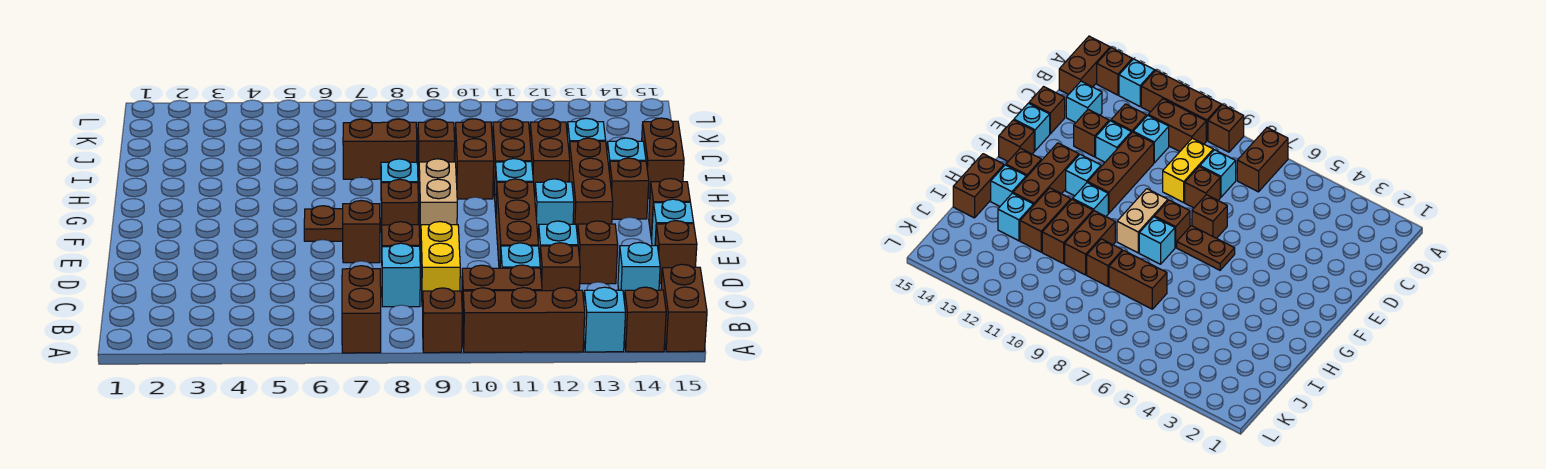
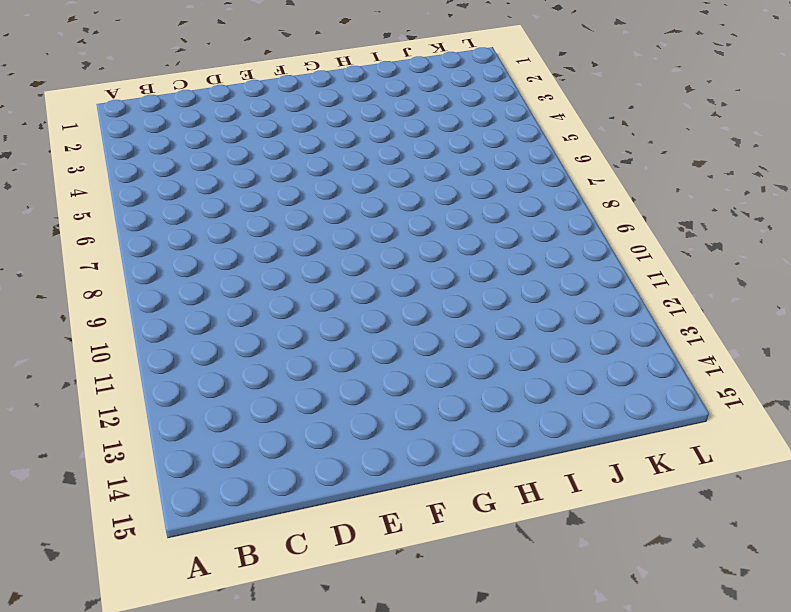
none -> brown 1x2 brick [342,266,381,353]
none -> brown 1x1 brick [423,288,462,353]
none -> brown 1x3 brick [462,288,585,352]
none -> cyan 1x1 brick [584,287,626,352]

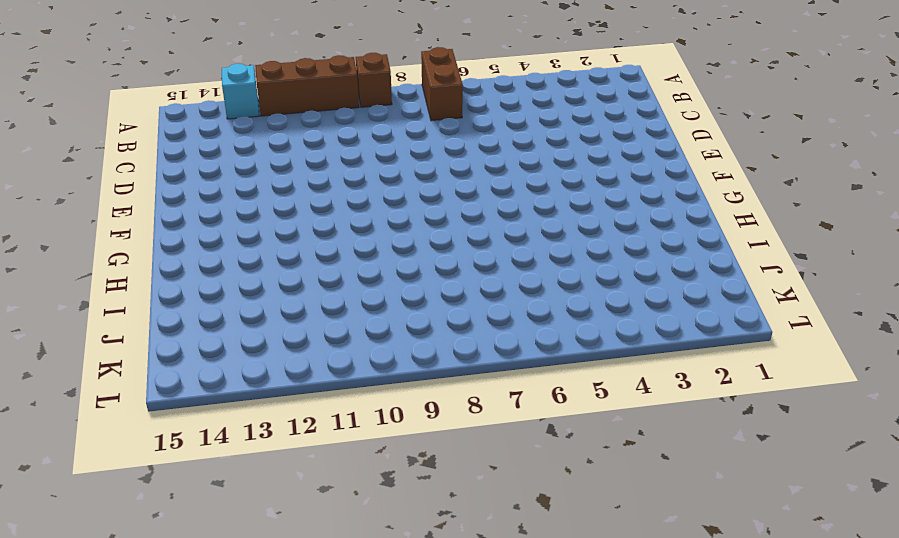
none -> brown 1x1 brick [624,287,666,352]
none -> brown 1x2 brick [661,264,707,352]
none -> brown 1x2 brick [462,265,542,325]
none -> cyan 1x1 brick [382,243,420,307]

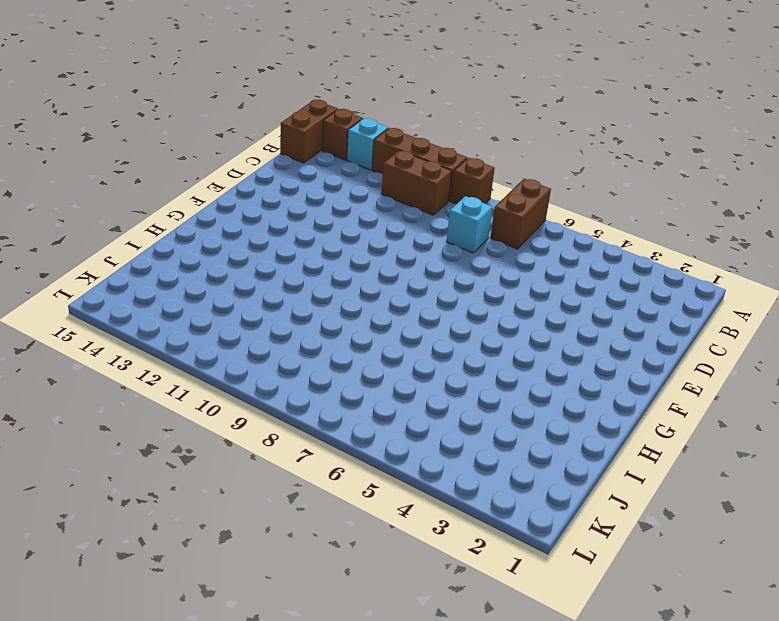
none -> yellow 1x2 brick [421,222,460,307]
none -> cyan 1x1 brick [500,243,540,268]
none -> brown 1x1 brick [540,243,580,291]
none -> cyan 1x1 brick [618,242,660,300]

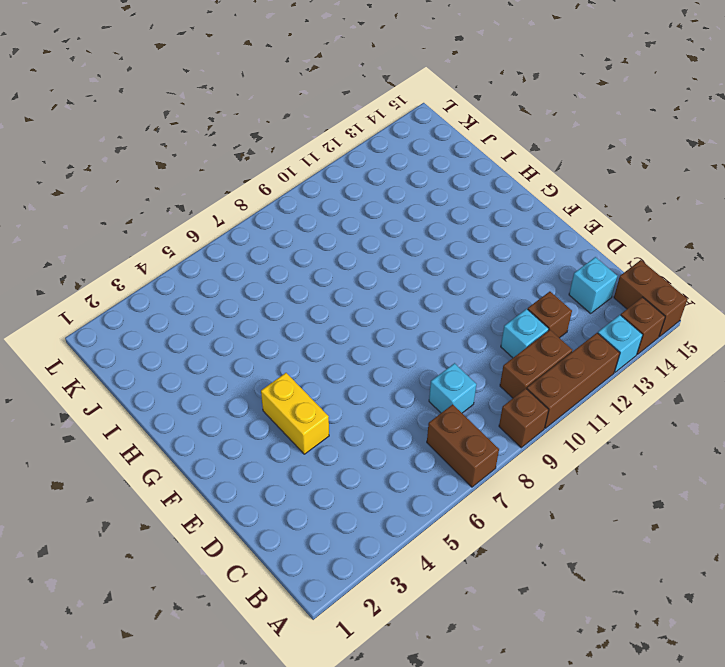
yellow 1x2 brick [261,373,329,454] -> yellow 1x2 brick moved to [421,222,460,307]
none -> brown 1x1 brick [382,222,420,247]
none -> brown 1x3 brick [496,179,539,268]
none -> cyan 1x1 brick [538,221,578,257]
none -> brown 1x1 brick [577,221,618,284]

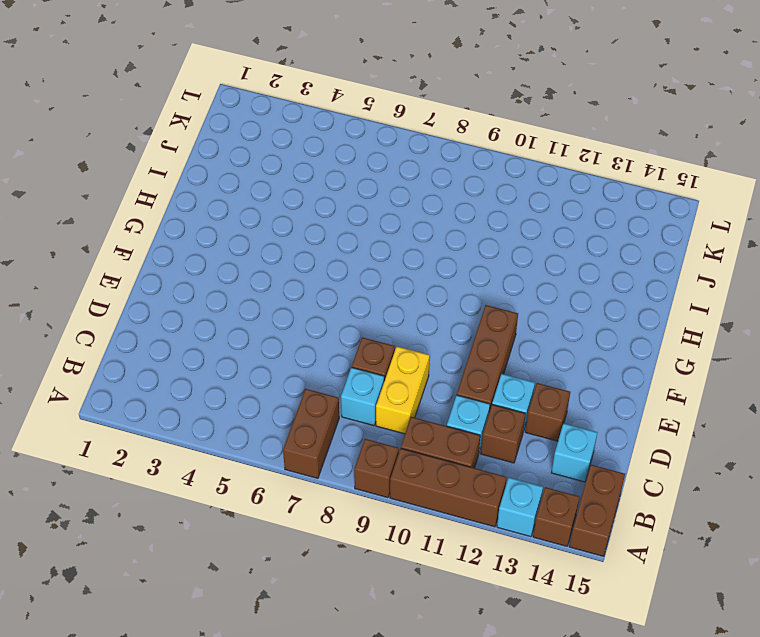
none -> brown 1x1 brick [655,221,697,283]
none -> brown 1x1 brick [343,201,380,263]
none -> cyan 1x1 brick [651,199,694,246]
none -> brown 1x2 plate [304,206,343,241]

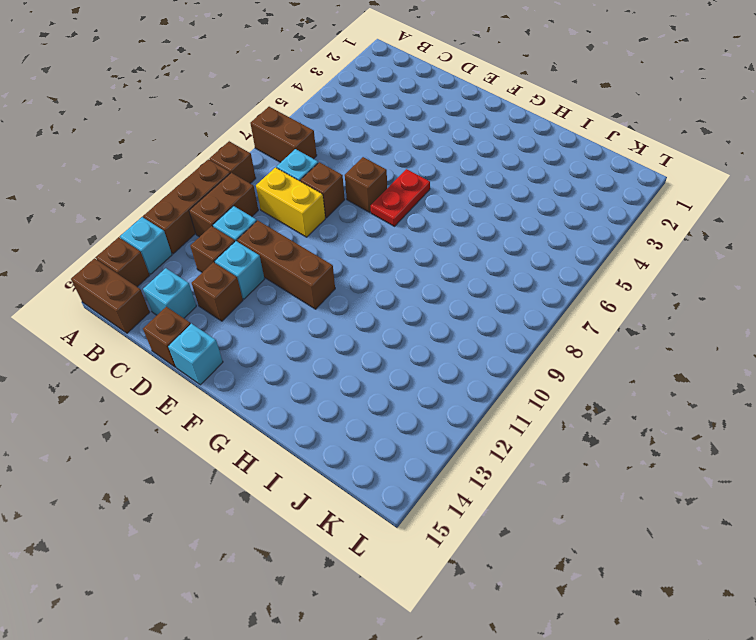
red 1x2 plate [371,169,430,226] -> brown 1x2 plate [304,206,343,241]
none -> brown 1x1 brick [381,179,419,232]
none -> tan 1x2 brick [419,159,457,241]
none -> cyan 1x1 brick [535,179,574,233]
none -> brown 1x3 brick [569,138,613,236]

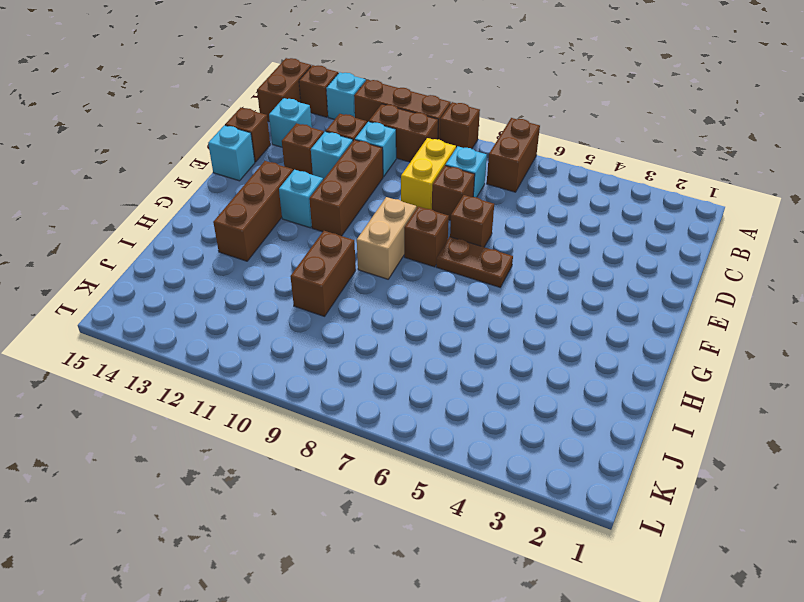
none -> brown 1x1 brick [649,179,690,240]
none -> cyan 1x1 brick [381,159,418,183]
none -> cyan 1x1 brick [495,159,533,212]
none -> brown 1x1 brick [609,158,649,219]

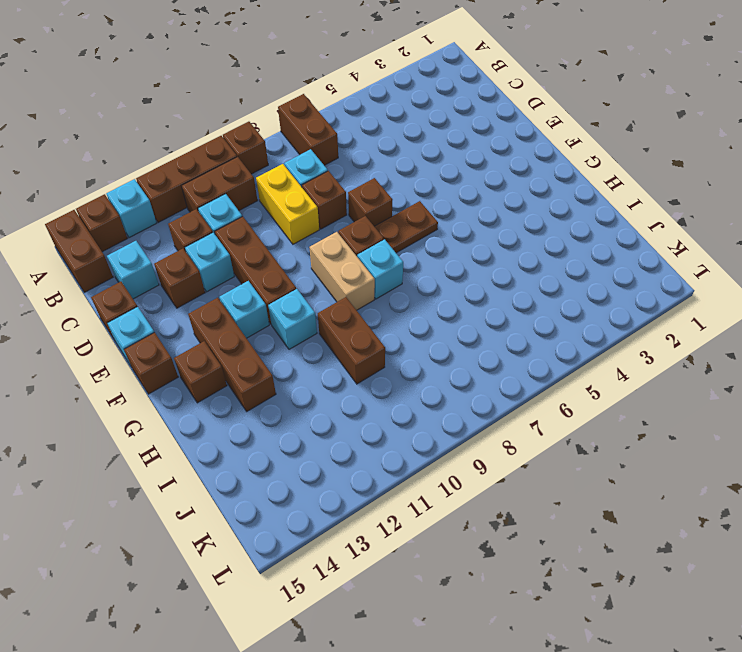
none -> brown 1x2 brick [493,119,532,196]
none -> brown 1x2 brick [530,119,570,195]
none -> cyan 1x1 brick [607,138,646,170]
none -> brown 1x2 brick [642,118,684,198]

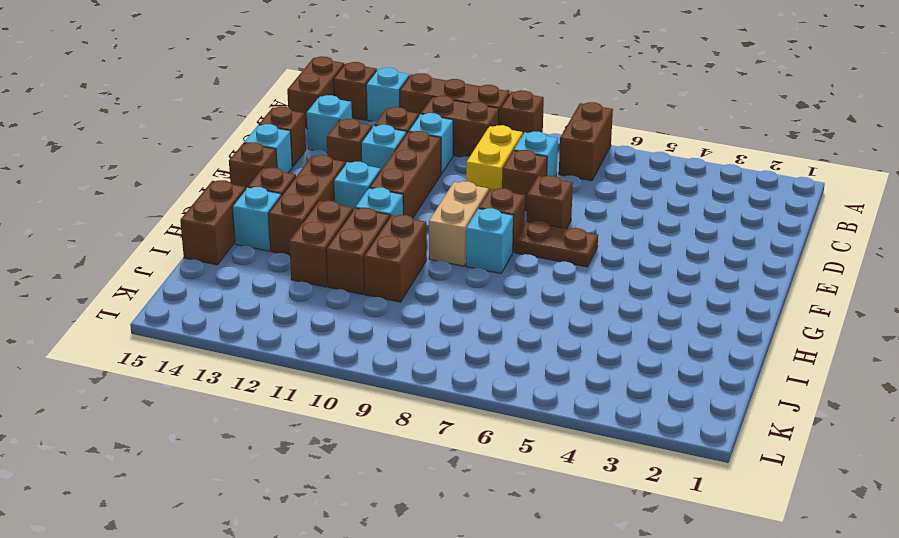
none -> brown 1x2 brick [343,119,417,179]
none -> brown 1x1 brick [418,119,455,179]
none -> cyan 1x1 brick [567,118,606,149]

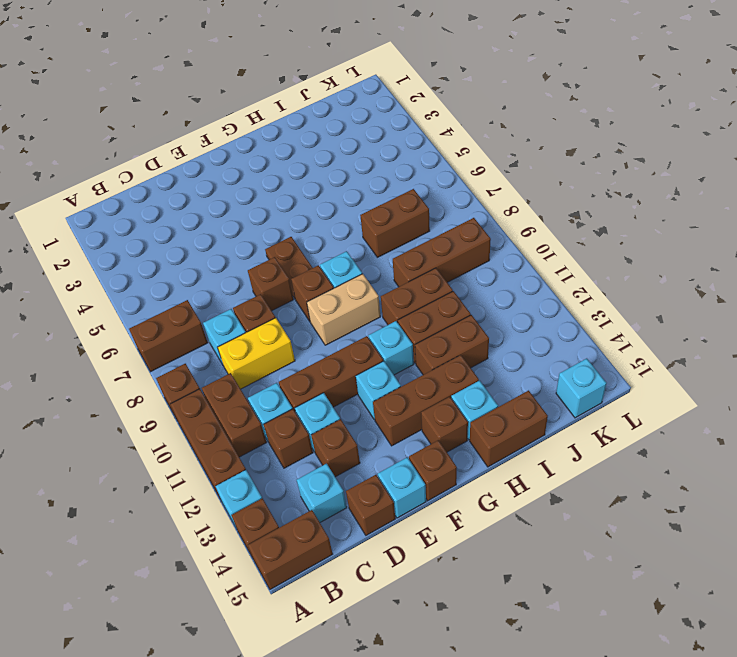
brown 1x2 brick [360,189,430,257] -> brown 1x2 brick turned to [343,119,417,179]
brown 1x3 brick [393,218,491,287] -> brown 1x1 brick [418,119,455,179]
cyan 1x1 brick [556,359,606,418] -> cyan 1x1 brick moved to [567,118,606,149]

